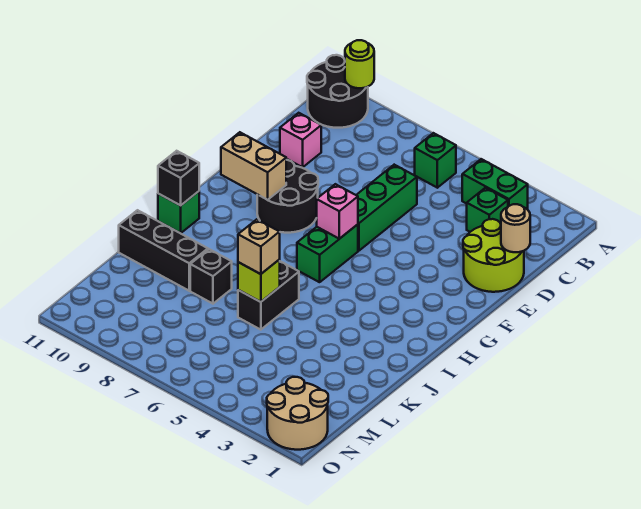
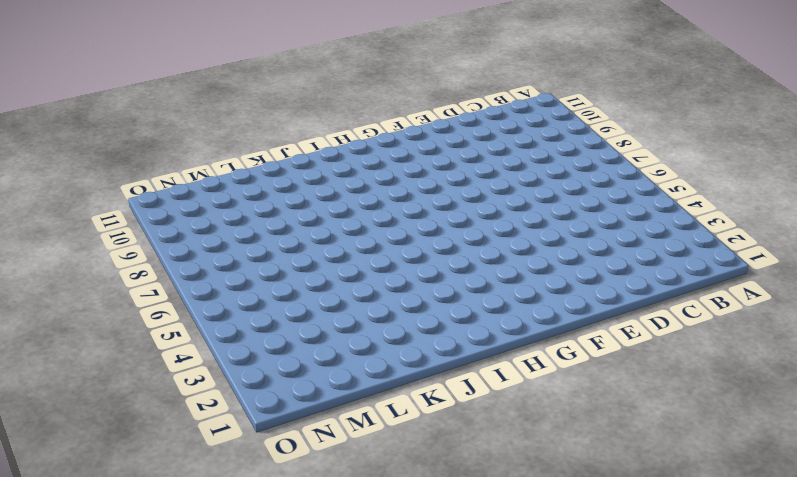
none -> black 2x2 round brick [307,55,368,128]
none -> green 1x2 brick [462,159,528,210]
none -> green 1x1 brick [415,133,456,188]

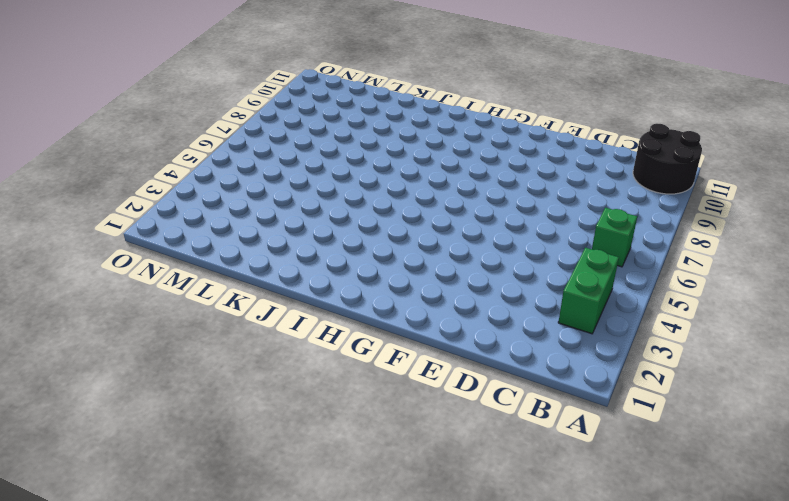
none -> green 1x1 brick [467,188,508,232]
none -> lime 2x2 round brick [463,219,524,292]
none -> green 1x3 brick [357,165,417,251]

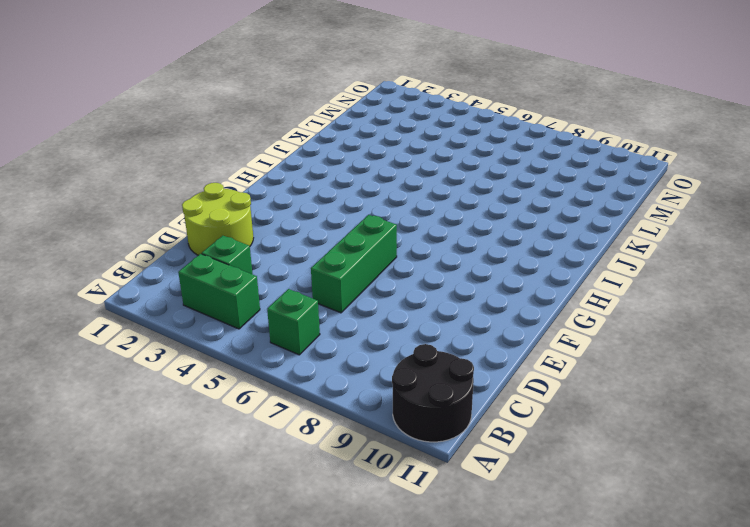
none -> pink 1x1 brick [280,113,321,167]
none -> black 2x2 round brick [257,160,318,233]
none -> green 1x2 brick [297,224,358,282]

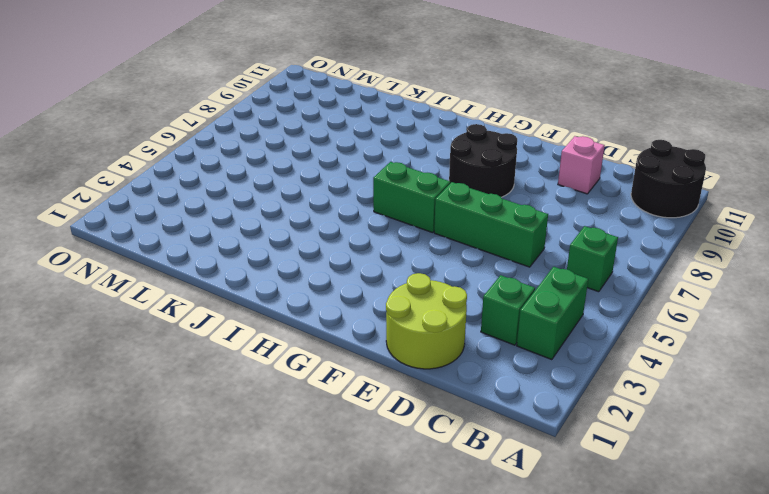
none -> green 1x1 brick [158,191,199,233]
none -> black 1x2 brick [238,261,299,330]
none -> black 1x1 brick [190,249,232,304]

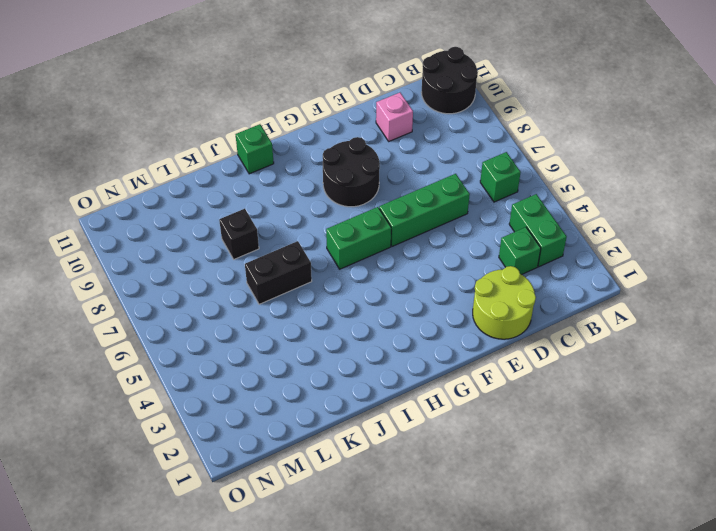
none -> black 1x3 brick [119,210,208,291]
none -> tan 2x2 round brick [267,377,328,450]
none -> lime 1x1 round brick [345,40,374,88]

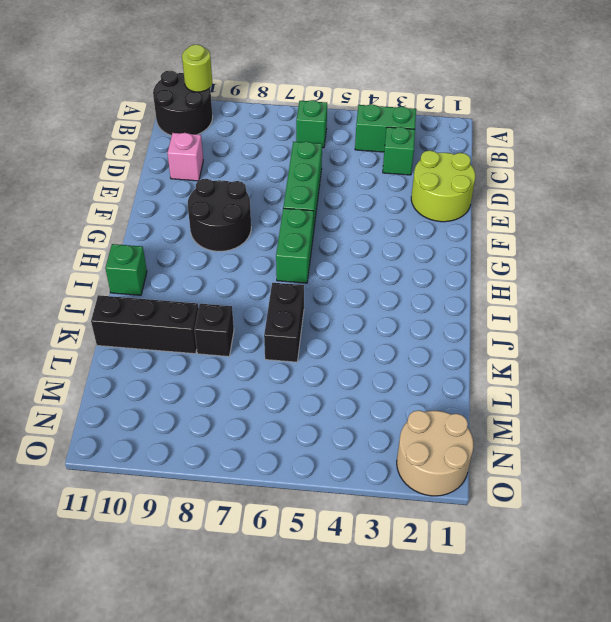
none -> tan 1x1 round brick [501,204,530,252]
none -> pink 1x1 brick [317,184,358,239]
none -> tan 1x2 brick [221,132,286,200]

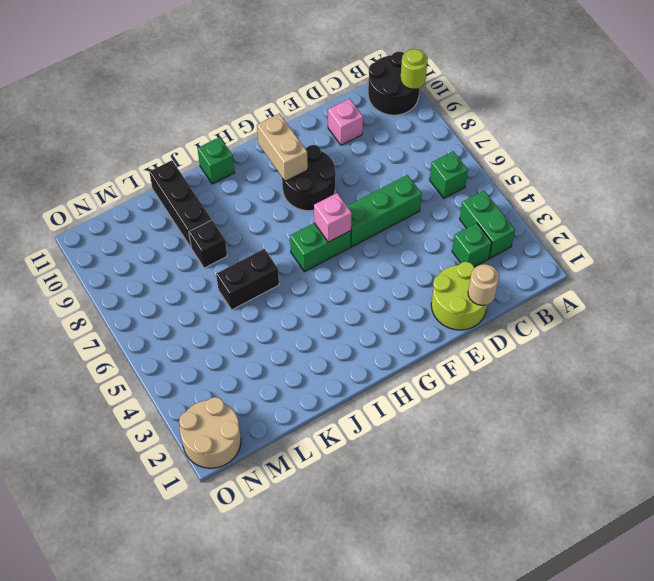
none -> black 1x1 brick [158,151,199,205]
none -> lime 1x1 brick [238,259,280,302]
none -> tan 1x1 brick [238,219,280,274]

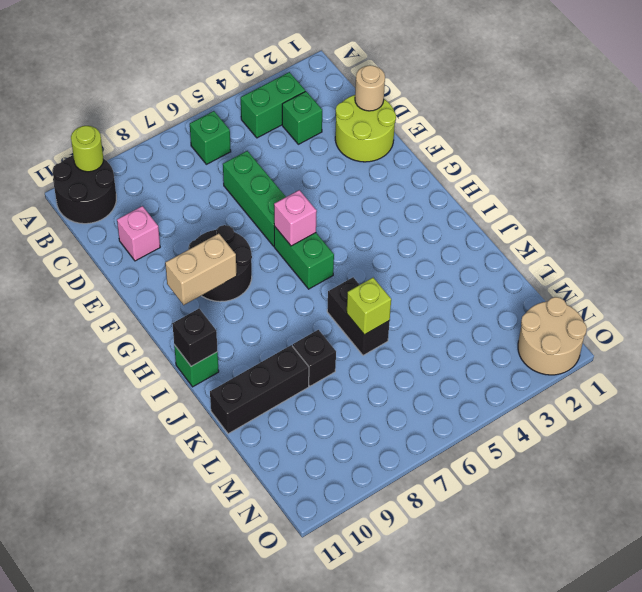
none -> tan 1x1 brick [238,219,280,274]

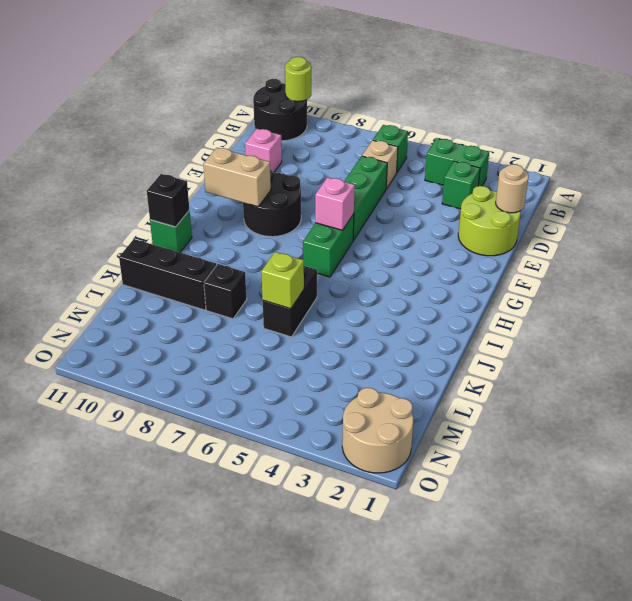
tan 1x1 brick [362,140,398,189] -> tan 1x1 brick moved to [238,219,280,274]

